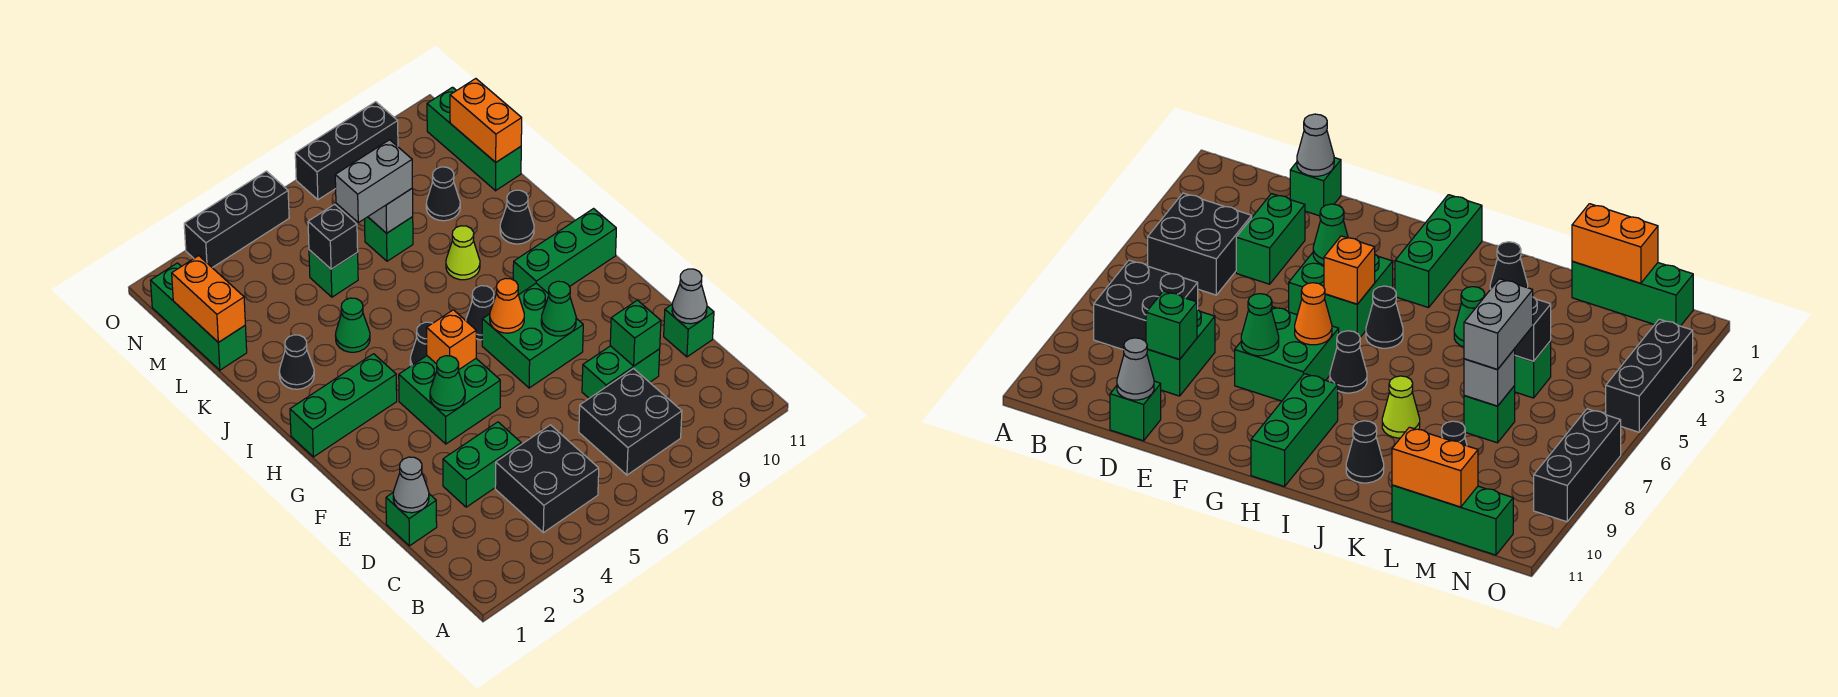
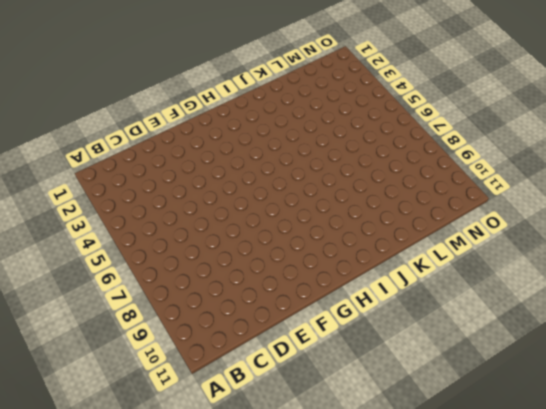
none -> black 2x2 brick [495,425,599,533]
none -> black 2x2 brick [579,369,682,475]
none -> green 1x1 brick [386,493,437,546]
none -> green 1x2 brick [443,422,521,507]

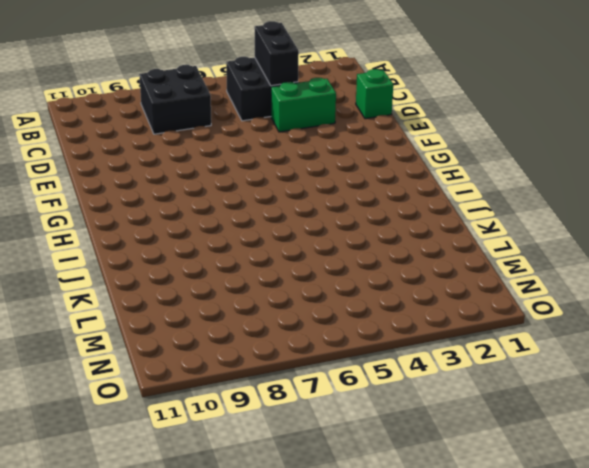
black 1x2 brick [254,21,299,86] -> none
none -> green 1x2 brick [582,346,660,398]
none -> green 1x1 brick [664,305,714,357]
none -> green 2x2 brick [399,356,500,444]
none -> green 2x2 brick [482,283,583,388]

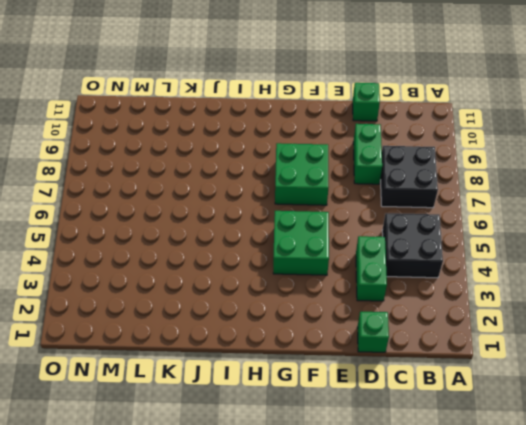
none -> green 1x3 brick [290,354,397,457]
none -> black 1x1 cone [410,322,432,366]
none -> black 1x1 cone [466,286,494,340]
none -> green 1x3 brick [513,209,616,294]

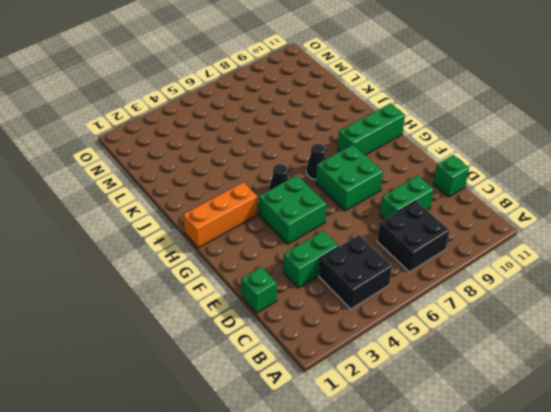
orange 1x3 brick [183,182,257,248] -> green 1x3 brick [290,354,397,457]
none -> black 1x1 cone [279,335,314,389]
none -> green 1x1 cone [335,298,370,352]
none -> lime 1x1 cone [446,226,480,280]
none -> black 1x1 cone [500,190,534,244]

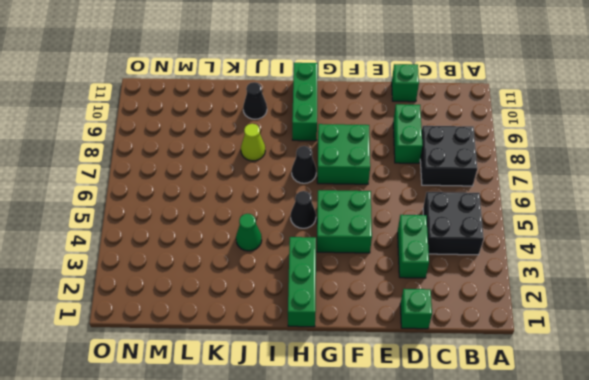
none -> black 1x1 cone [279,335,314,389]
none -> green 1x3 brick [150,263,247,370]
none -> green 1x1 brick [309,250,358,297]
none -> green 1x1 brick [365,217,413,261]

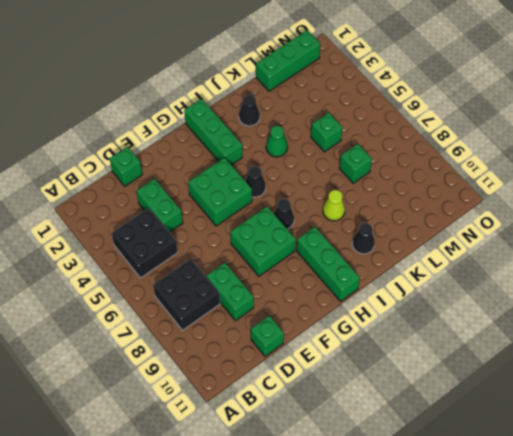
none -> black 1x1 cone [426,167,460,221]
none -> green 1x3 brick [427,87,521,191]
none -> black 1x3 brick [184,171,289,268]
none -> black 1x3 brick [295,102,398,200]

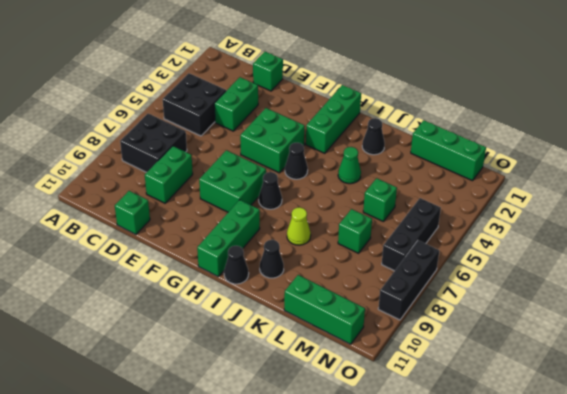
black 1x1 cone [224,246,249,284] -> black 1x1 cone moved to [426,167,460,221]
black 1x3 brick [382,198,441,271] -> black 1x3 brick moved to [184,171,289,268]
none -> grey 1x1 cone [393,457,429,513]
none -> green 1x1 brick [610,300,661,366]
none -> grey 1x1 cone [672,269,707,324]
none -> green 1x1 cone [430,356,465,411]

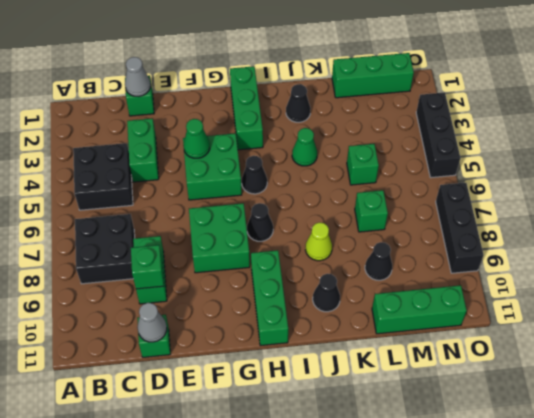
none -> green 1x1 cone [541,281,576,336]
none -> orange 1x1 brick [427,310,476,370]
none -> orange 1x1 cone [490,278,524,333]
none -> orange 1x2 brick [172,256,245,342]

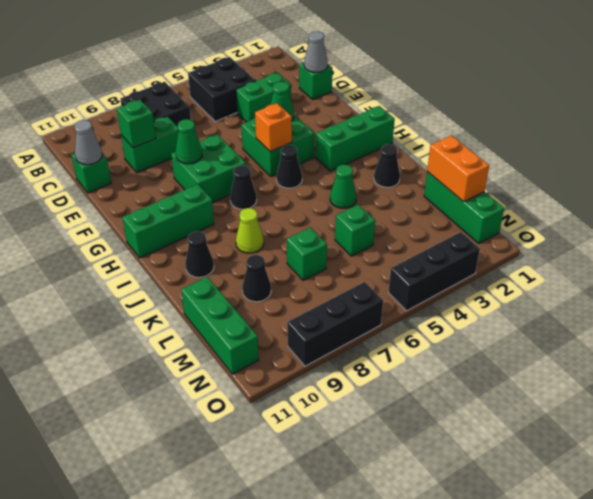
none -> orange 1x1 cone [490,278,524,333]
none -> black 1x1 brick [308,204,358,269]
none -> grey 1x1 brick [368,189,413,233]
none -> orange 1x2 brick [450,79,522,162]

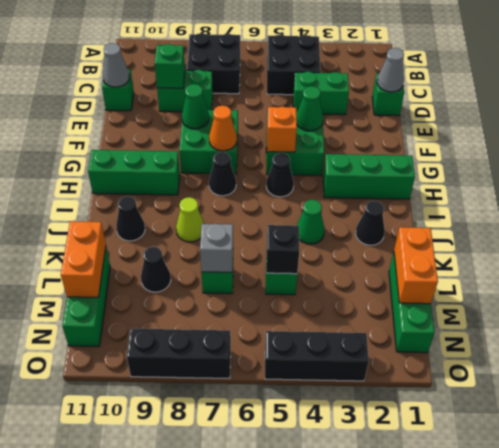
none -> grey 1x2 brick [335,140,412,223]

